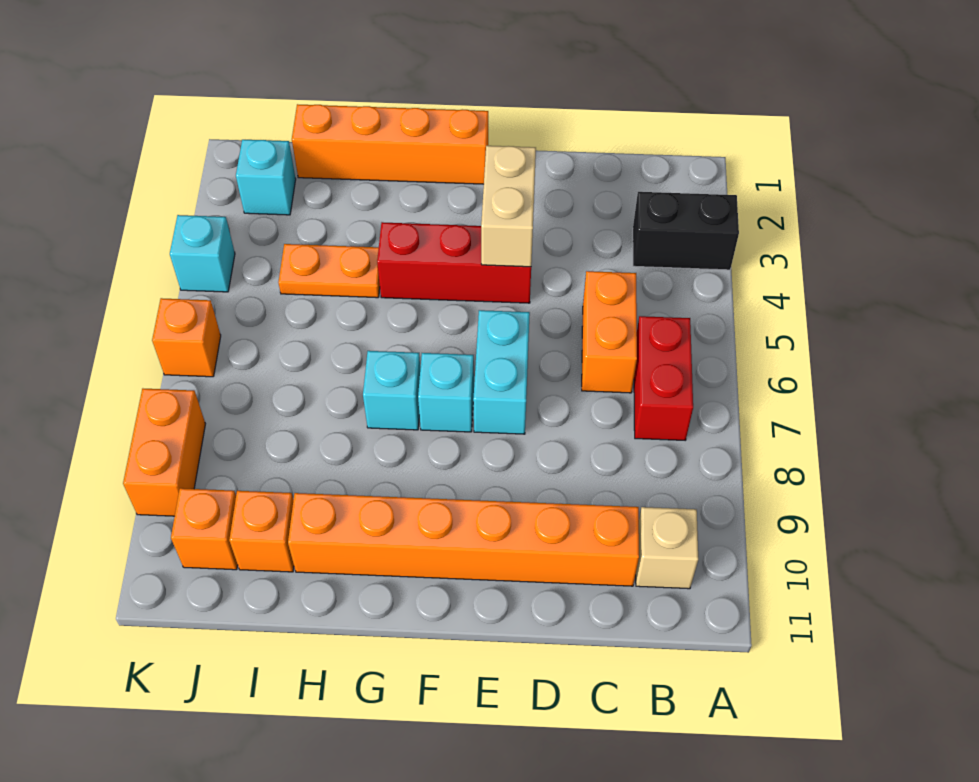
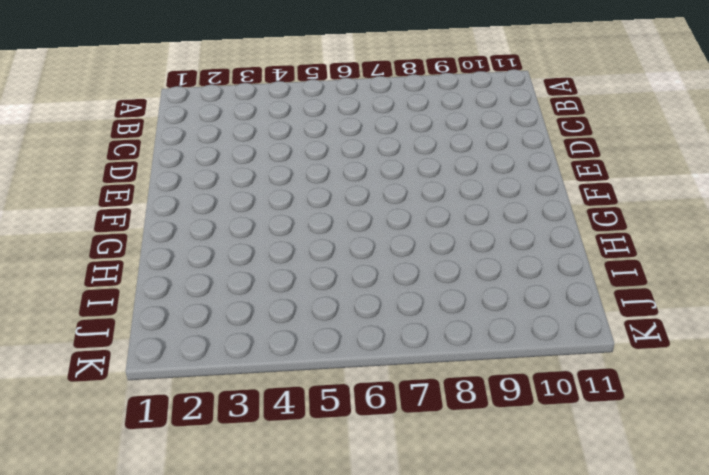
none -> black 1x2 brick [633,192,739,270]
none -> red 1x2 brick [634,316,693,440]
none -> tan 1x1 brick [636,507,698,589]

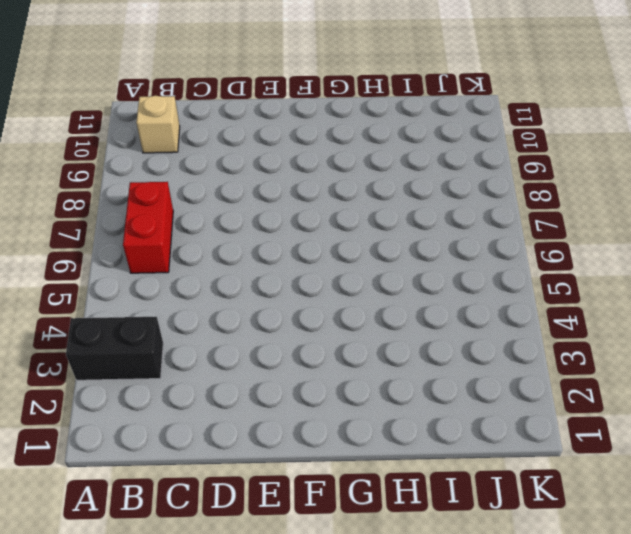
none -> orange 1x2 brick [582,271,637,393]
none -> orange 1x6 brick [288,493,639,586]
none -> red 1x3 brick [377,222,531,303]

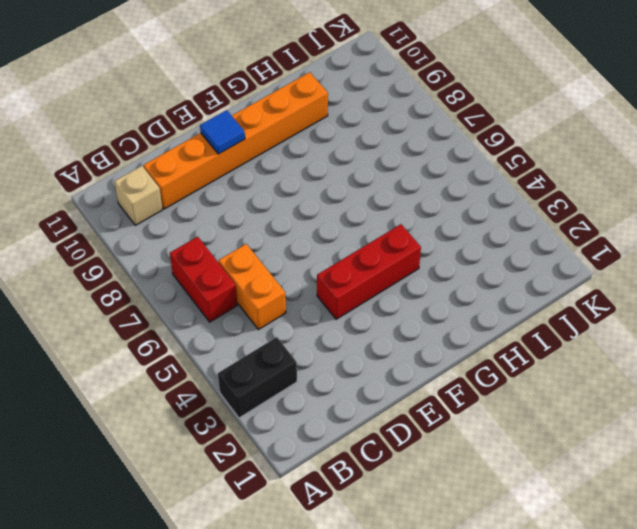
blue 1x1 tile [200,110,245,154] -> none
none -> cyan 1x2 brick [473,310,530,434]
none -> orange 1x4 brick [292,104,488,184]
none -> cyan 1x1 brick [418,353,474,432]

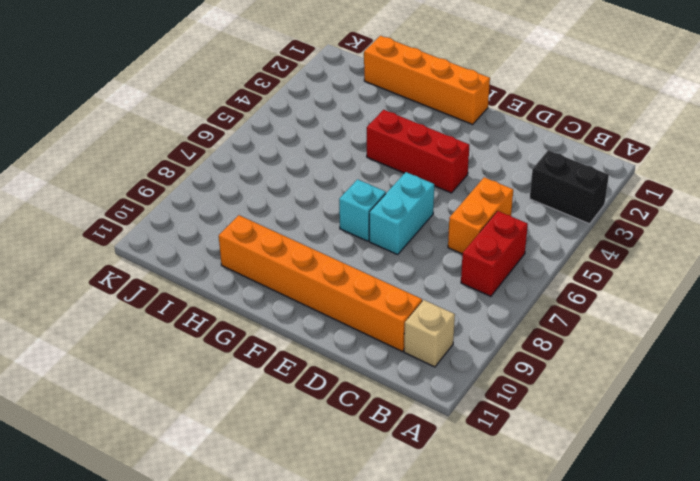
none -> cyan 1x1 brick [363,351,420,430]
none -> orange 1x2 plate [278,244,380,298]
none -> orange 1x1 brick [229,491,294,572]

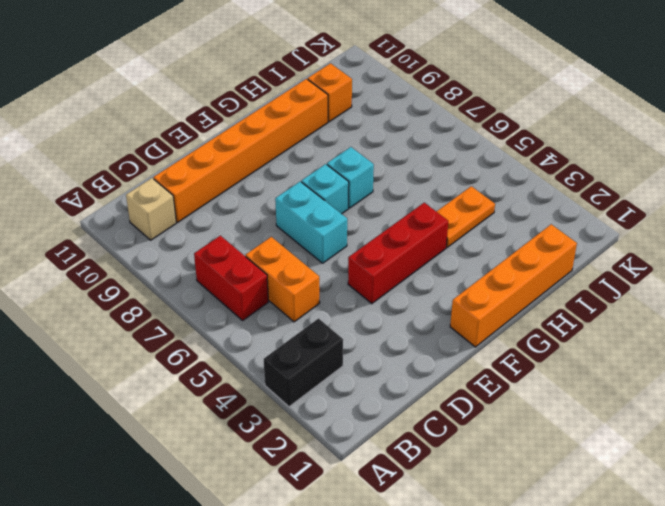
none -> cyan 1x1 brick [236,140,296,215]
none -> orange 1x1 brick [171,488,238,570]
none -> cyan 1x1 brick [170,215,235,292]

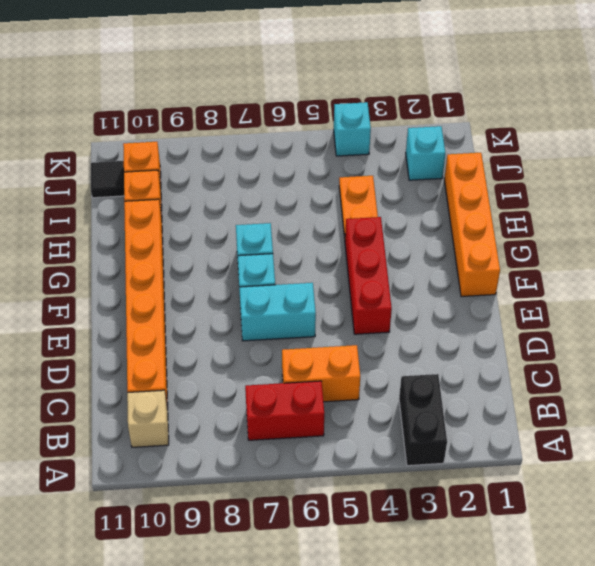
black 1x1 tile [91,161,124,198] -> none
none -> orange 1x1 brick [152,298,221,377]
none -> orange 1x2 brick [123,389,205,516]
none -> tan 1x2 brick [481,146,536,267]

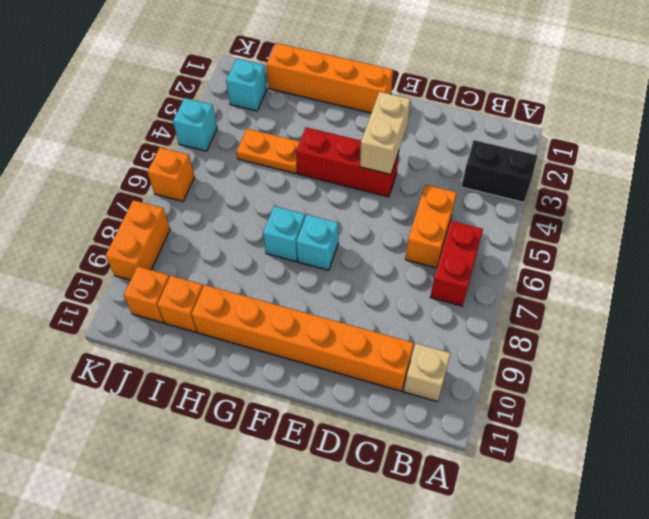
none -> cyan 1x2 brick [473,310,530,434]

